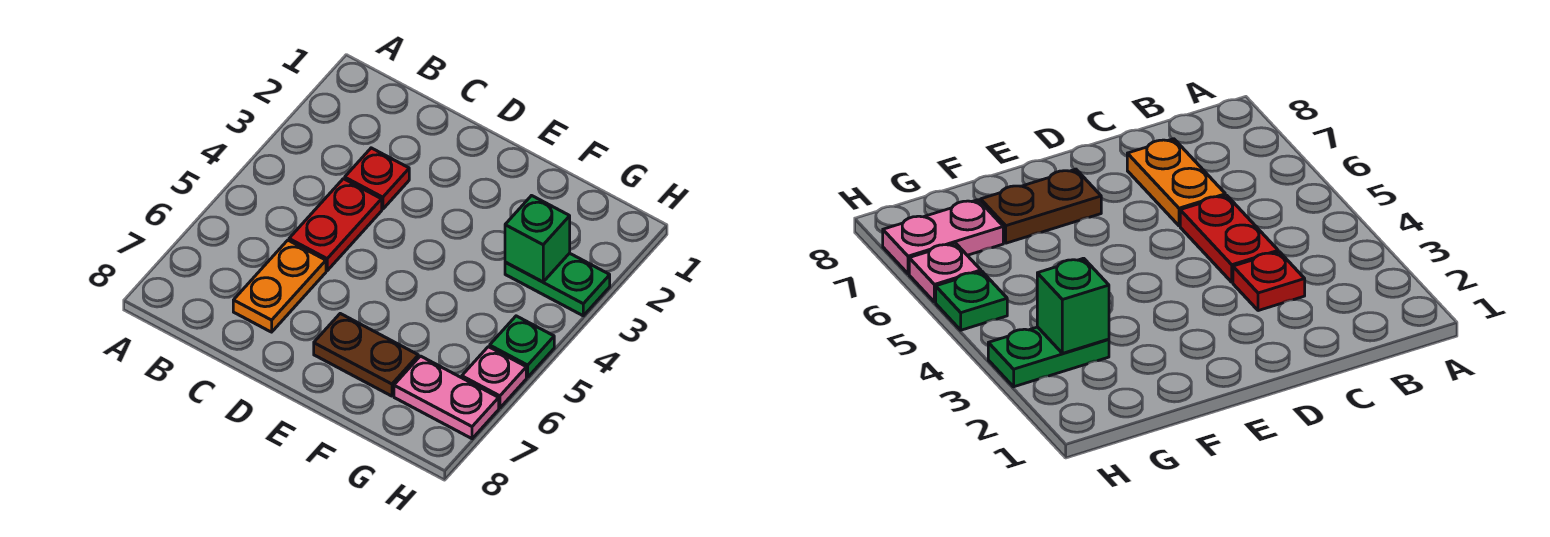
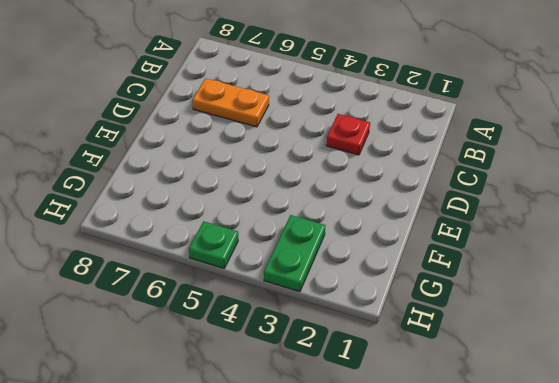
none -> red 1x2 plate [289,179,382,271]
none -> brown 1x2 plate [314,314,418,396]

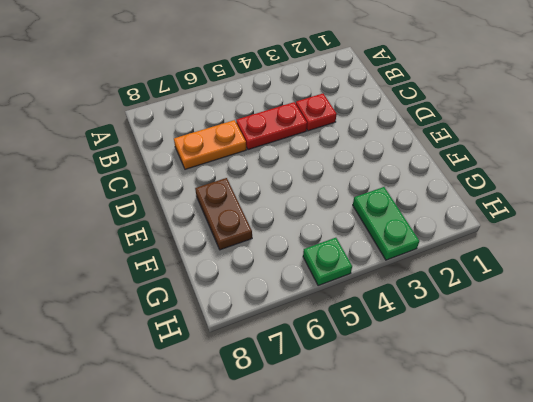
none -> pink 1x2 plate [394,356,499,439]
none -> pink 1x1 plate [462,347,526,408]

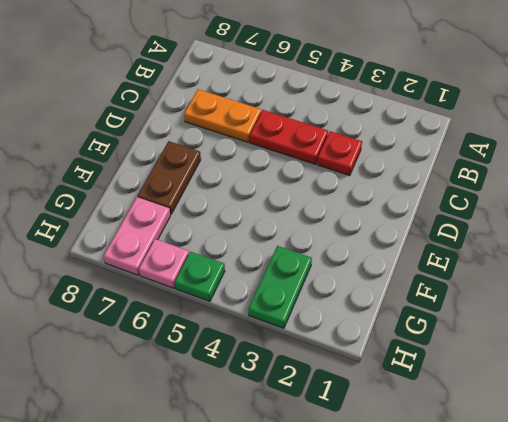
none -> green 1x1 brick [505,196,570,282]

